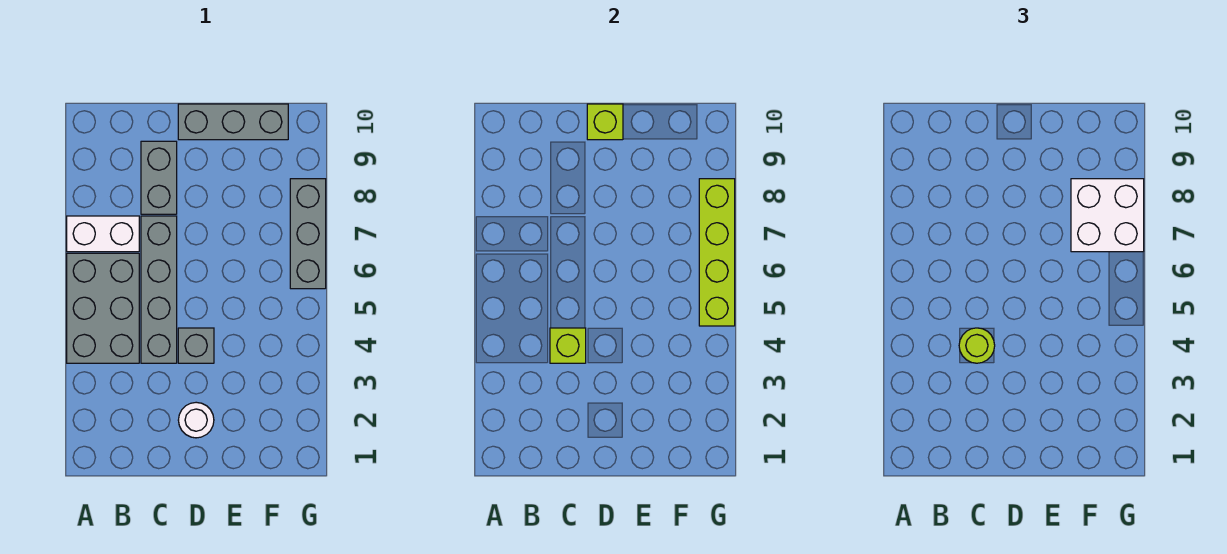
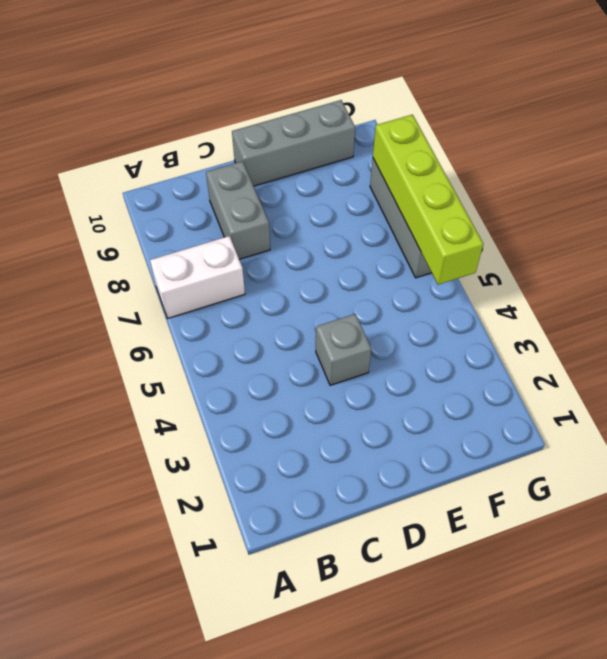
none -> grey 2x3 brick [67,253,139,363]
none -> grey 1x4 brick [141,216,177,363]
none -> white 1x1 round brick [178,402,214,438]

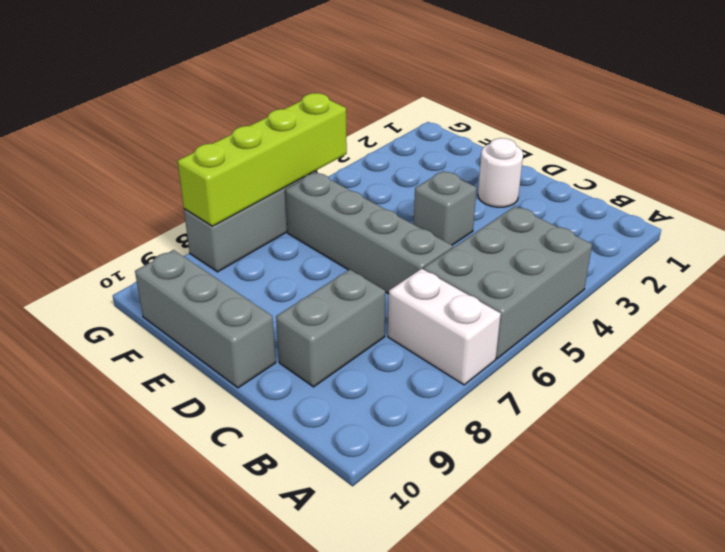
grey 1x4 brick [285,172,453,294] -> grey 1x4 brick turned to [141,216,177,363]
none -> lime 1x1 brick [550,328,586,363]
none -> lime 1x1 brick [587,104,623,140]
none -> lime 1x1 round brick [959,328,995,363]

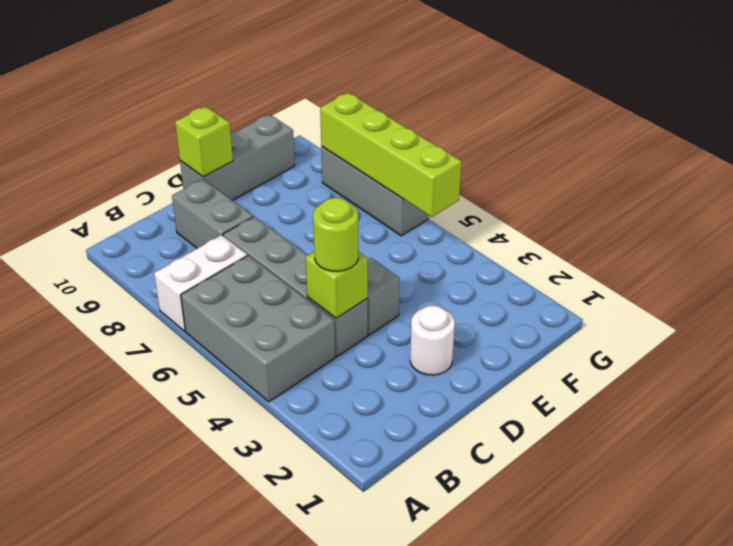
none -> white 2x2 brick [1071,179,1144,252]

